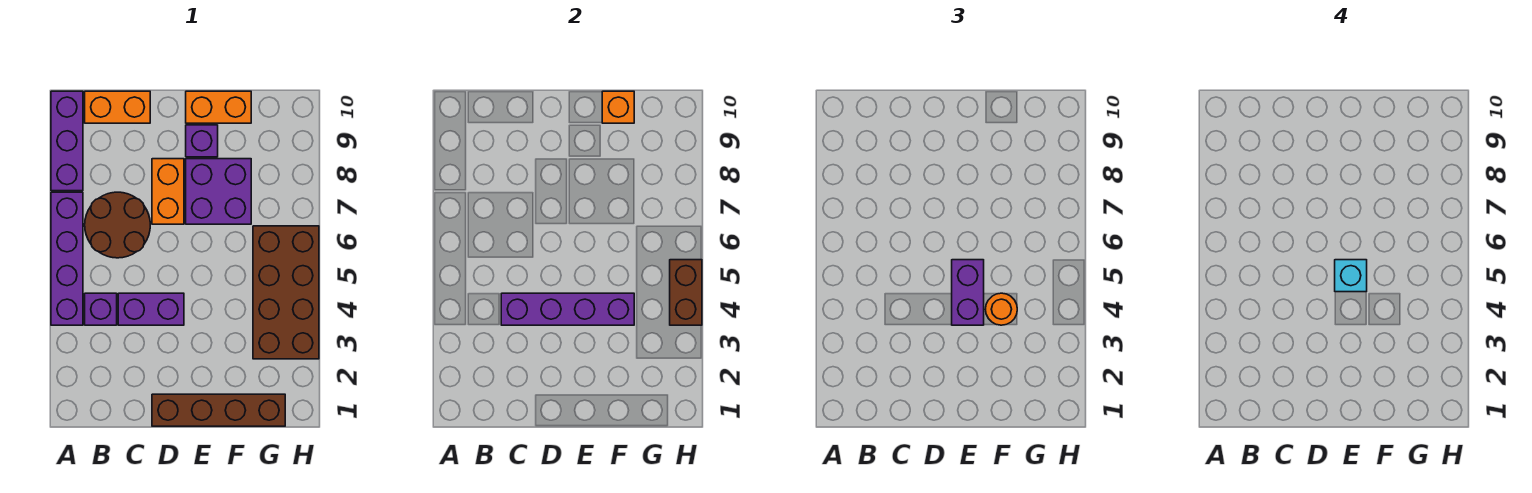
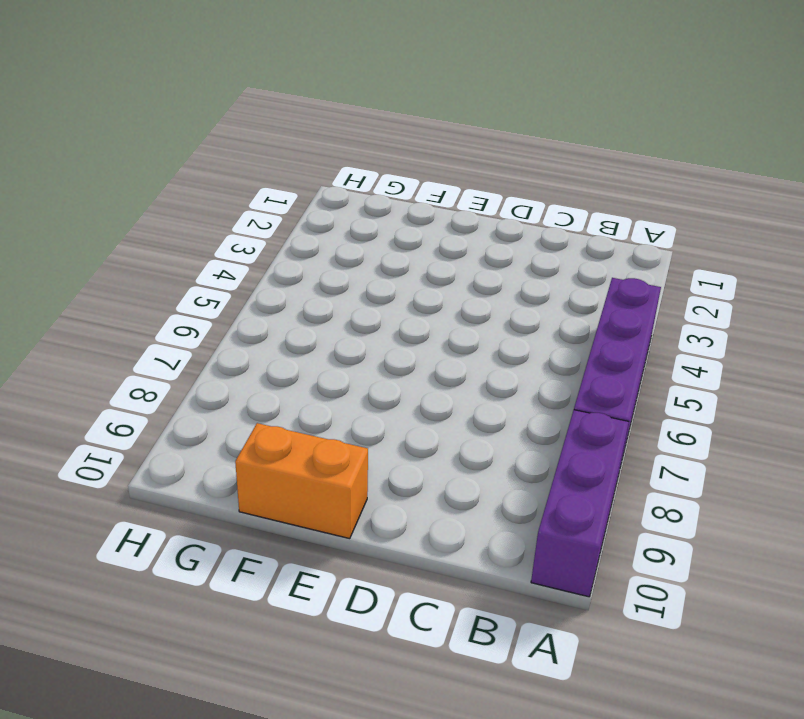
none -> purple 1x1 brick [85,293,117,325]
none -> brown 2x2 round brick [85,192,150,258]
none -> orange 1x2 brick [85,91,150,123]

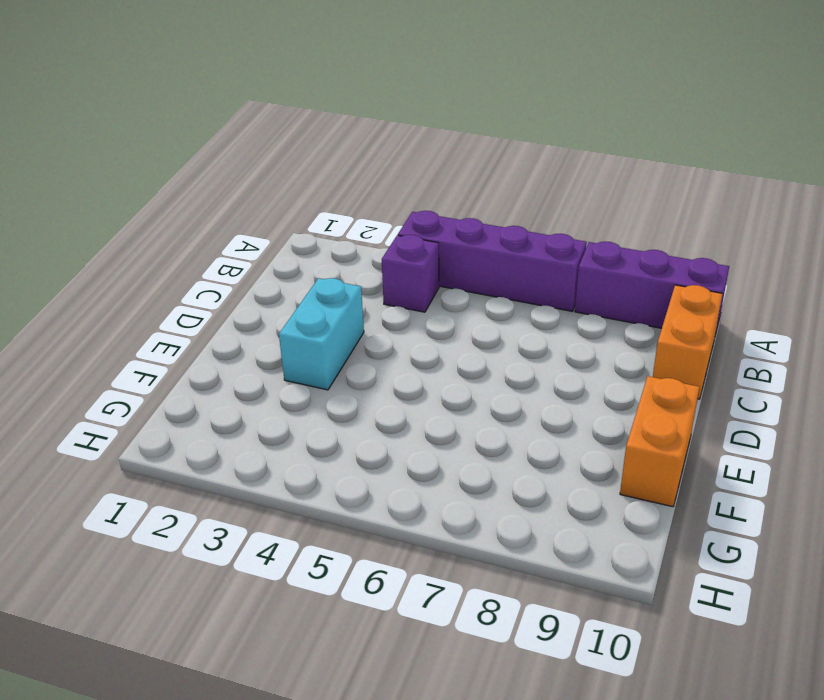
cyan 1x2 brick [279,278,364,390] -> none
none -> brown 2x2 round brick [85,192,150,258]
none -> purple 1x2 brick [118,293,184,325]
none -> brown 1x4 brick [152,394,285,426]

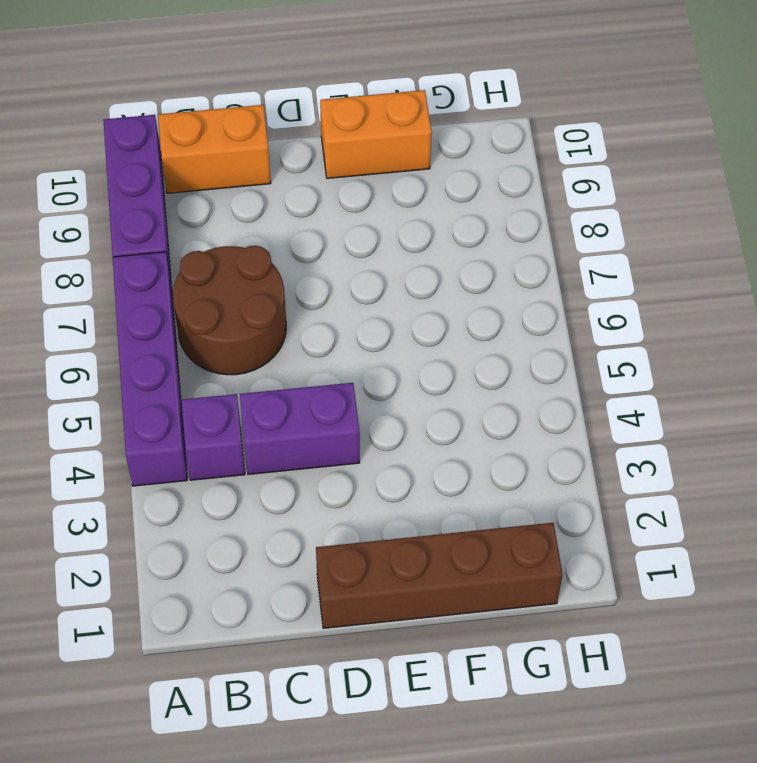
none -> orange 1x2 brick [152,159,184,224]
none -> purple 2x2 brick [186,159,251,224]
none -> purple 1x1 brick [186,125,218,157]

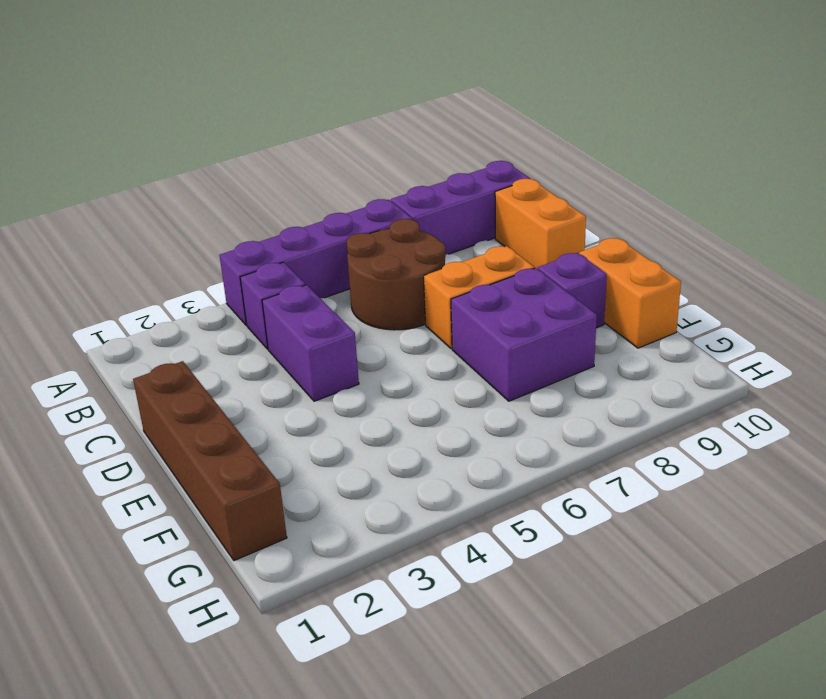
none -> brown 2x4 brick [253,226,319,359]
none -> purple 1x4 brick [501,293,634,325]
none -> orange 1x1 brick [602,91,634,123]

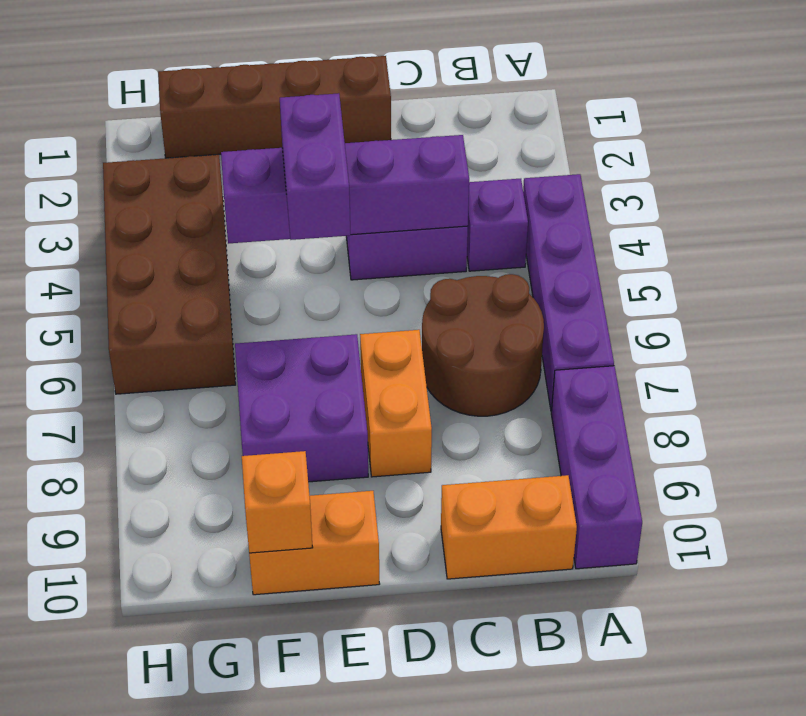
none -> purple 1x1 brick [186,125,218,157]
none -> brown 1x2 brick [670,260,702,325]
none -> orange 1x1 round brick [985,293,1017,325]

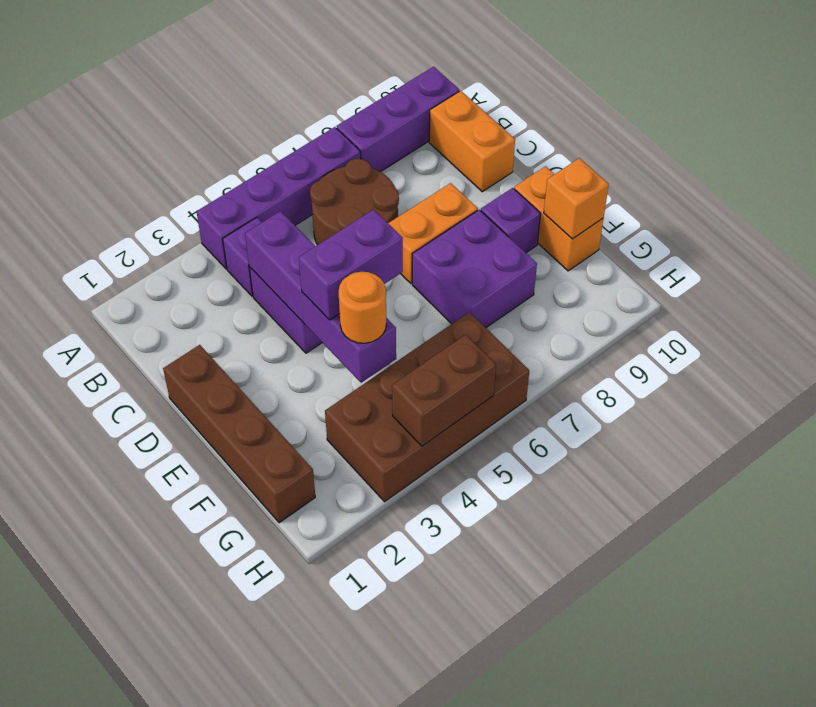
none -> cyan 1x1 brick [1335,260,1367,292]

